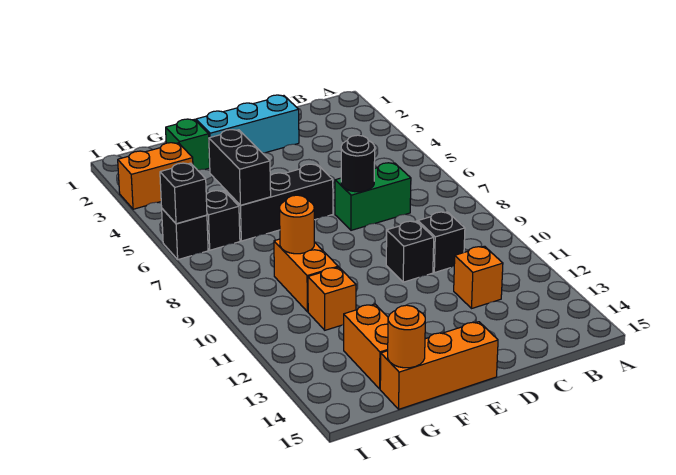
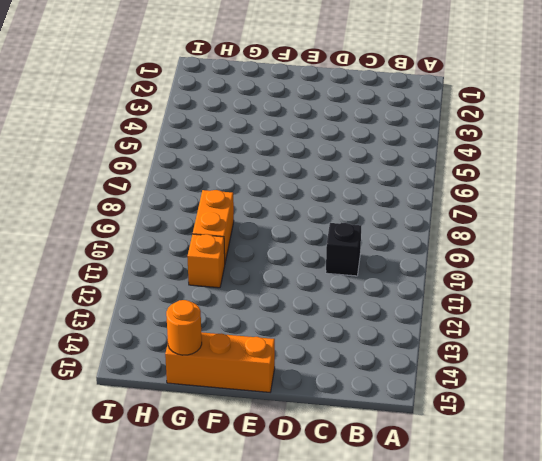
none -> green 1x2 brick [335,163,411,230]
none -> orange 1x1 brick [454,246,503,308]
none -> cyan 1x3 brick [196,95,299,162]

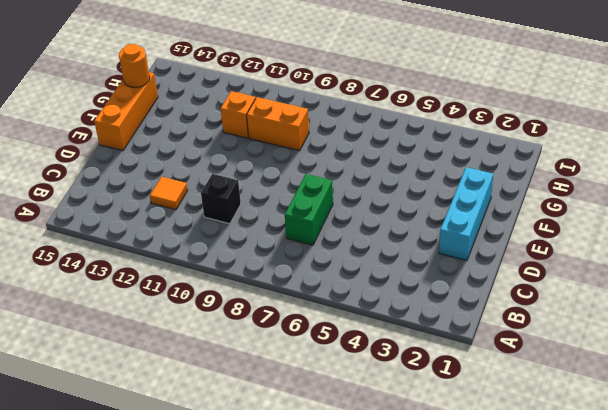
orange 1x1 tile [150,177,188,210] -> orange 1x1 brick [454,246,503,308]
none -> black 1x1 brick [386,221,434,282]
none -> black 1x3 brick [225,164,333,241]
none -> green 1x1 brick [166,119,210,170]

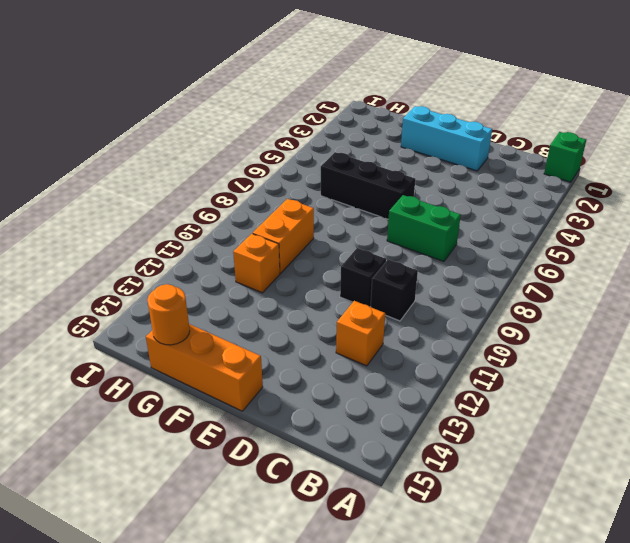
green 1x1 brick [544,132,586,182] -> green 1x1 brick moved to [166,119,210,170]
none -> orange 1x2 brick [344,304,388,389]
none -> orange 1x2 brick [118,143,193,209]
none -> black 1x1 brick [206,191,240,250]

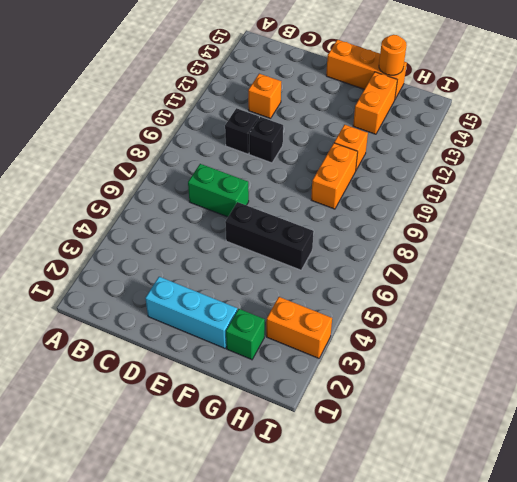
none -> black 1x1 brick [206,191,240,250]
none -> black 1x1 brick [162,209,208,260]
none -> black 1x1 round brick [341,135,375,192]

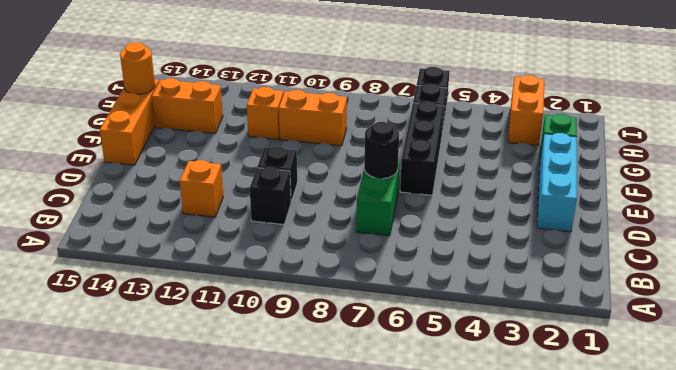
none -> black 1x2 brick [209,130,271,205]
none -> orange 1x1 round brick [280,195,314,254]
none -> black 1x1 brick [160,163,207,224]

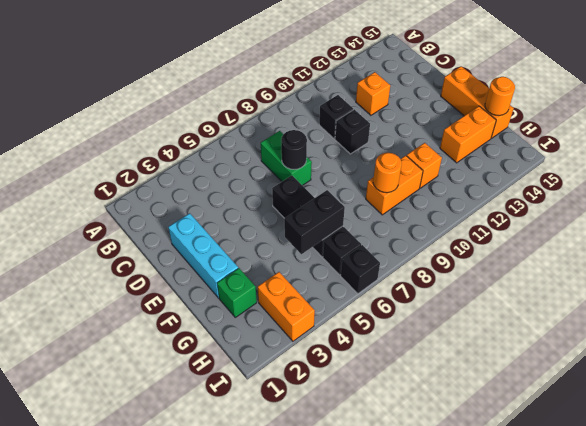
none -> black 1x1 brick [160,163,207,224]

